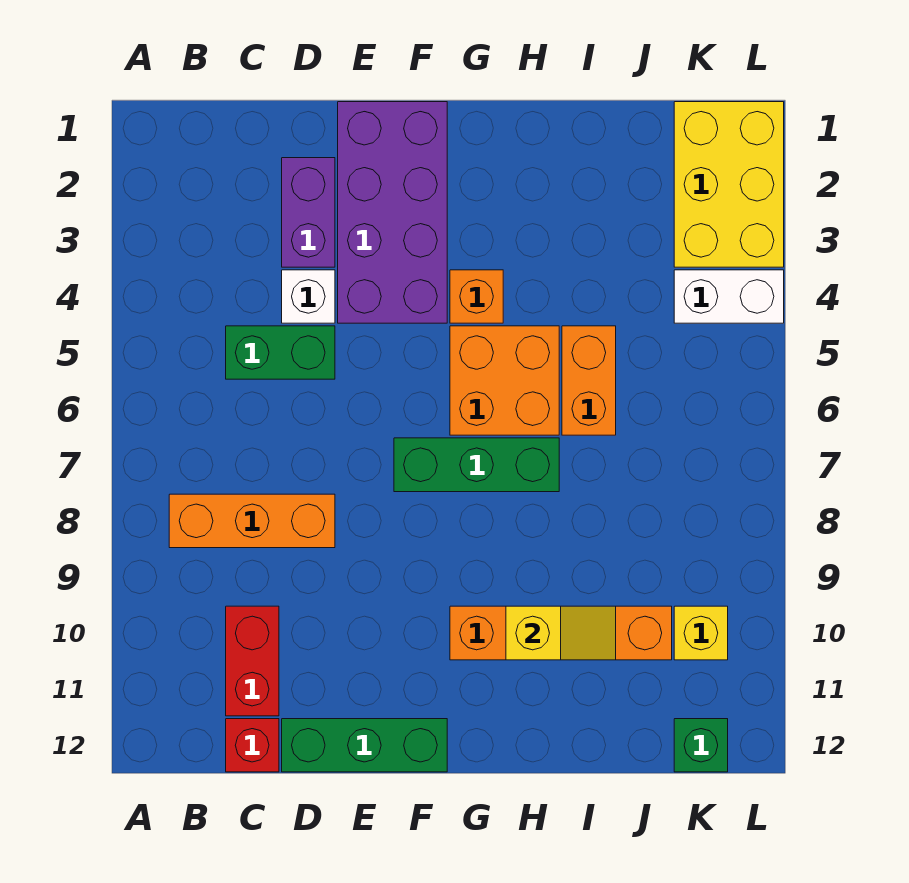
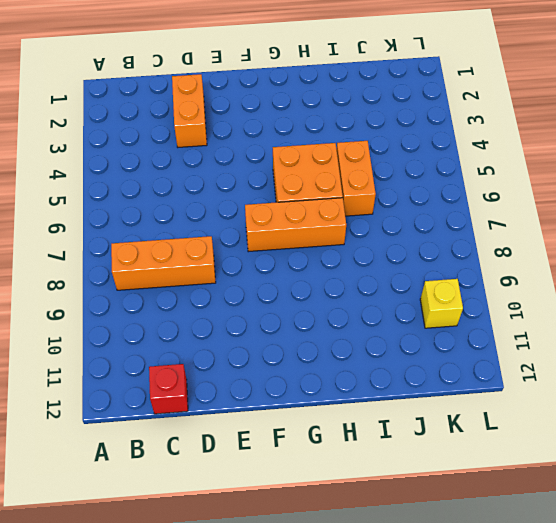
orange 1x2 brick [172,74,207,147] -> purple 1x2 brick [282,158,335,267]
orange 1x3 brick [245,198,346,252] -> green 1x3 brick [394,438,559,492]
none -> green 1x2 brick [226,326,335,379]
none -> red 1x2 brick [226,606,279,716]
none -> white 1x1 brick [282,270,335,323]

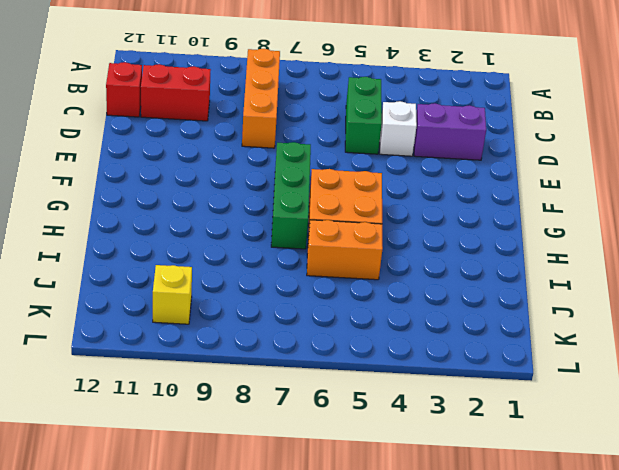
none -> green 1x3 brick [282,719,447,772]
none -> purple 2x4 brick [338,102,447,323]
none -> orange 1x1 brick [450,270,503,323]

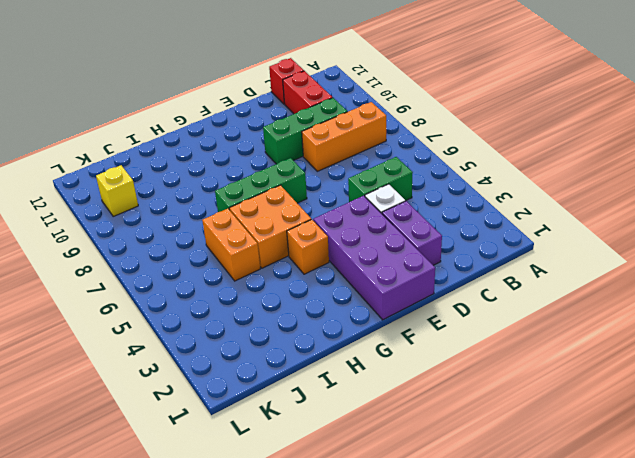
green 1x3 brick [263,98,347,164] -> green 1x3 brick moved to [282,719,447,772]
none -> orange 1x4 brick [450,606,672,660]
none -> yellow 2x3 brick [674,102,784,267]
none -> white 1x2 brick [674,270,784,323]

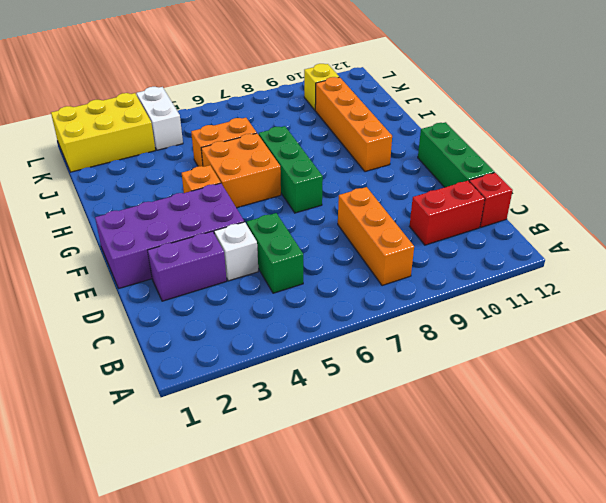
none -> green 1x1 brick [674,719,728,772]
none -> yellow 1x2 slope [506,606,616,660]

